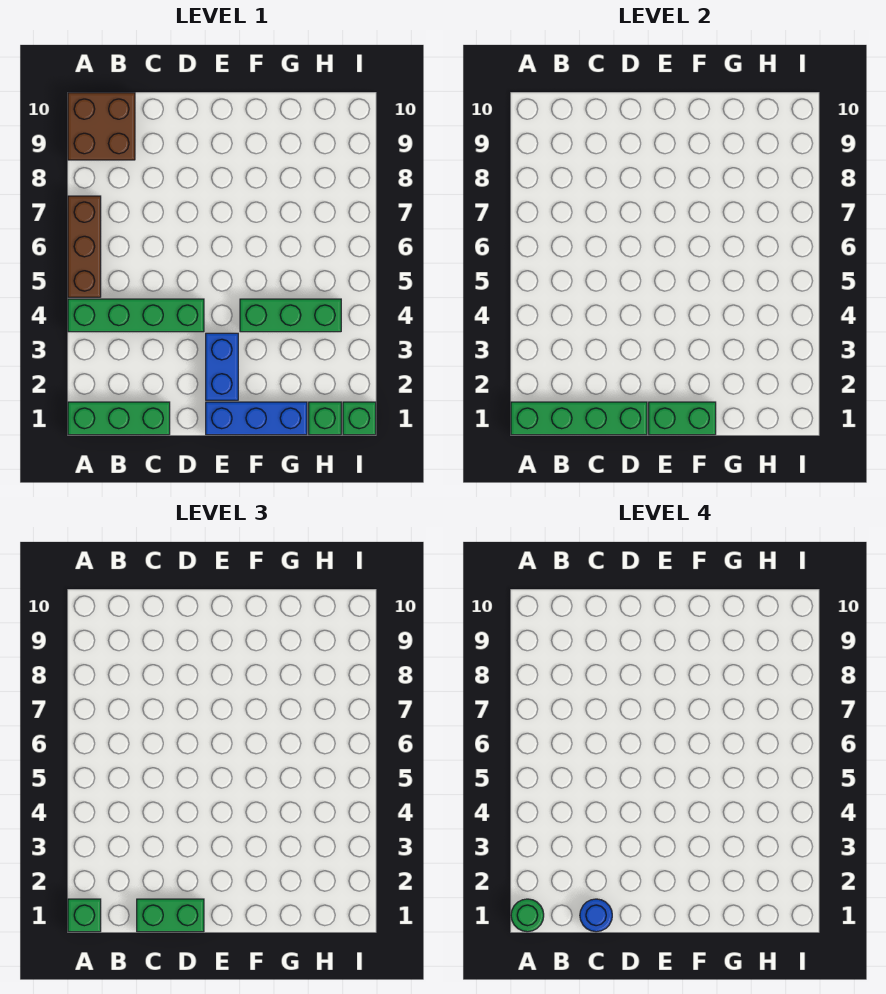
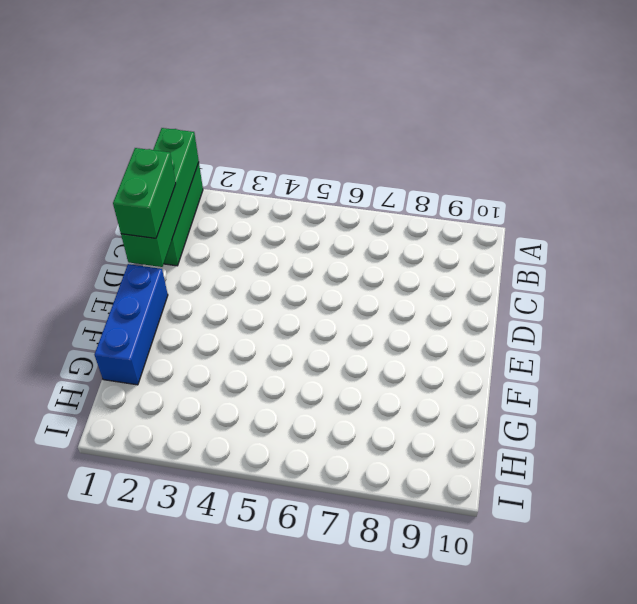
none -> green 1x4 brick [68,299,204,332]
none -> brown 1x3 brick [68,196,101,297]
none -> brown 2x2 brick [68,93,135,160]

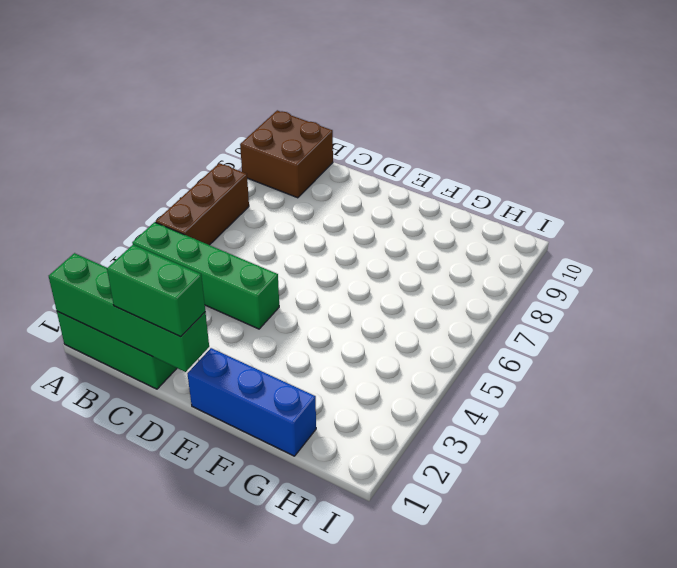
none -> blue 1x2 brick [206,333,238,400]
none -> green 1x3 brick [240,299,341,332]
none -> green 1x1 brick [309,402,341,435]

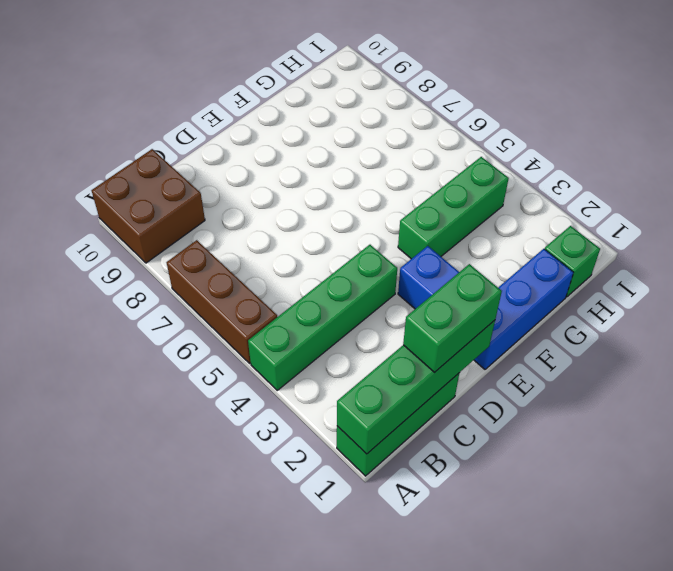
none -> green 1x1 brick [343,402,376,435]
none -> green 1x2 brick [649,402,716,435]
none -> green 1x1 brick [68,899,101,932]

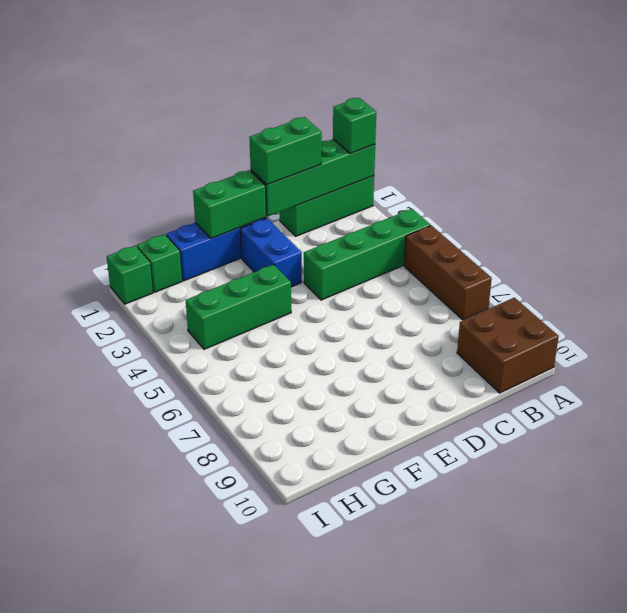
none -> green 1x1 round brick [511,899,544,932]
none -> blue 1x1 round brick [580,899,612,932]

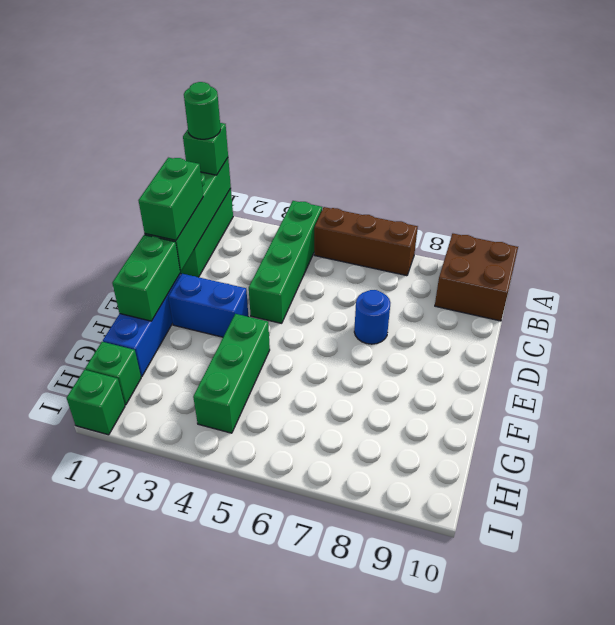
blue 1x1 round brick [354,290,390,344] -> blue 1x1 round brick moved to [580,899,612,932]

